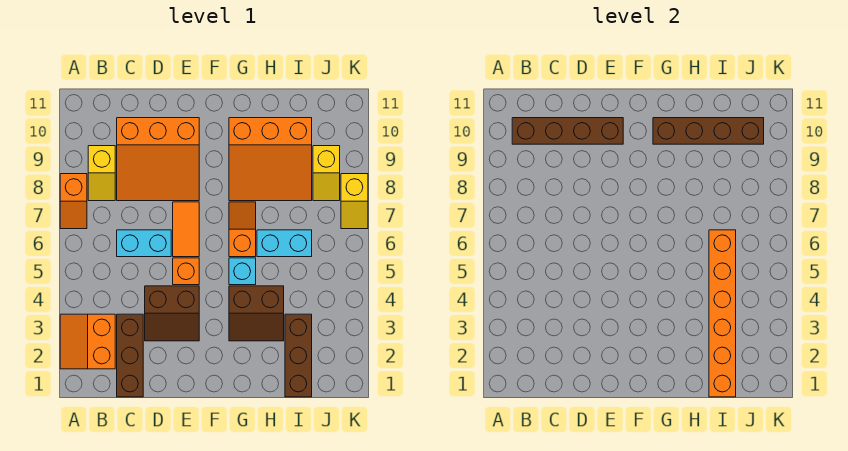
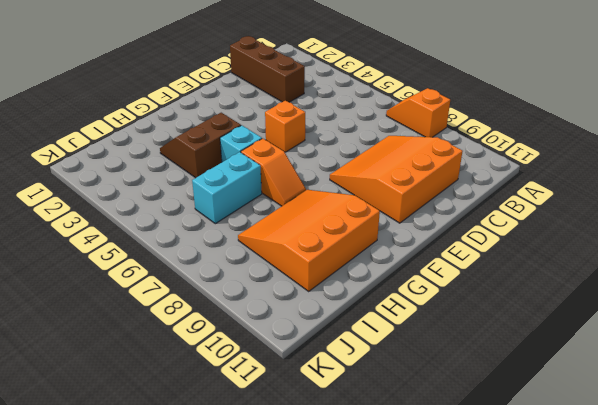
none -> orange 2x2 slope [60,314,115,369]
none -> yellow 1x2 slope [88,146,115,201]
none -> cyan 1x2 brick [117,230,171,257]

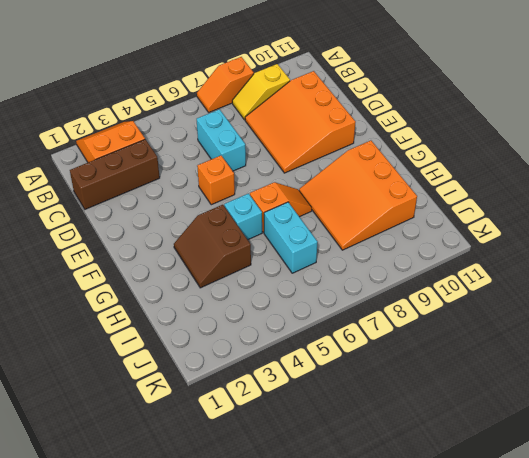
none -> brown 2x2 slope [145,286,199,341]
none -> orange 1x2 tile [173,202,199,257]
none -> brown 1x3 brick [285,314,312,397]

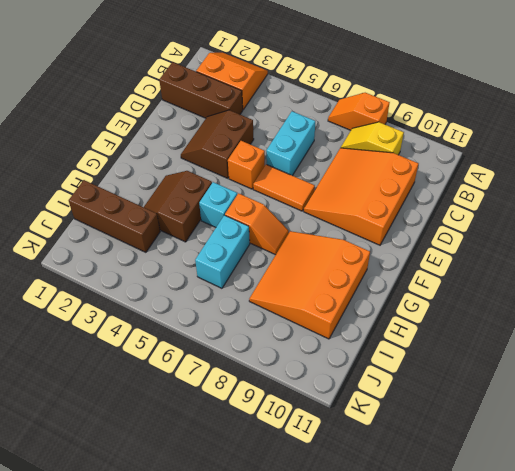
none -> yellow 1x2 slope [313,146,340,201]
none -> yellow 1x2 slope [341,174,368,229]
none -> brown 1x4 brick [512,118,623,144]

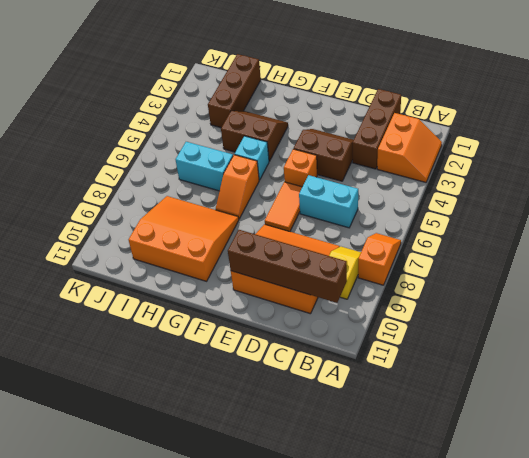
none -> yellow 1x2 slope [313,146,340,201]
none -> yellow 1x2 slope [341,174,368,229]
none -> brown 1x4 brick [653,118,764,144]

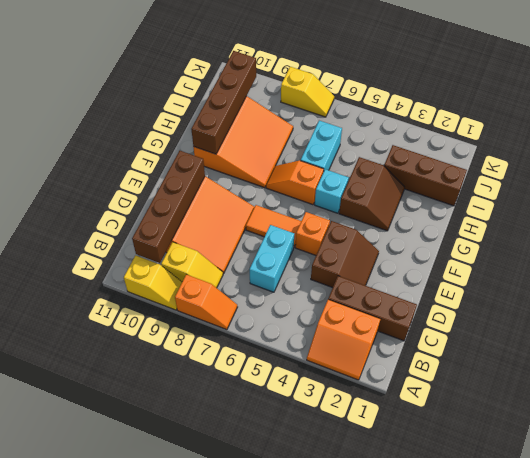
yellow 1x2 slope [124,255,182,310] -> yellow 1x2 slope moved to [313,146,340,201]
none -> orange 1x6 brick [709,230,736,397]

